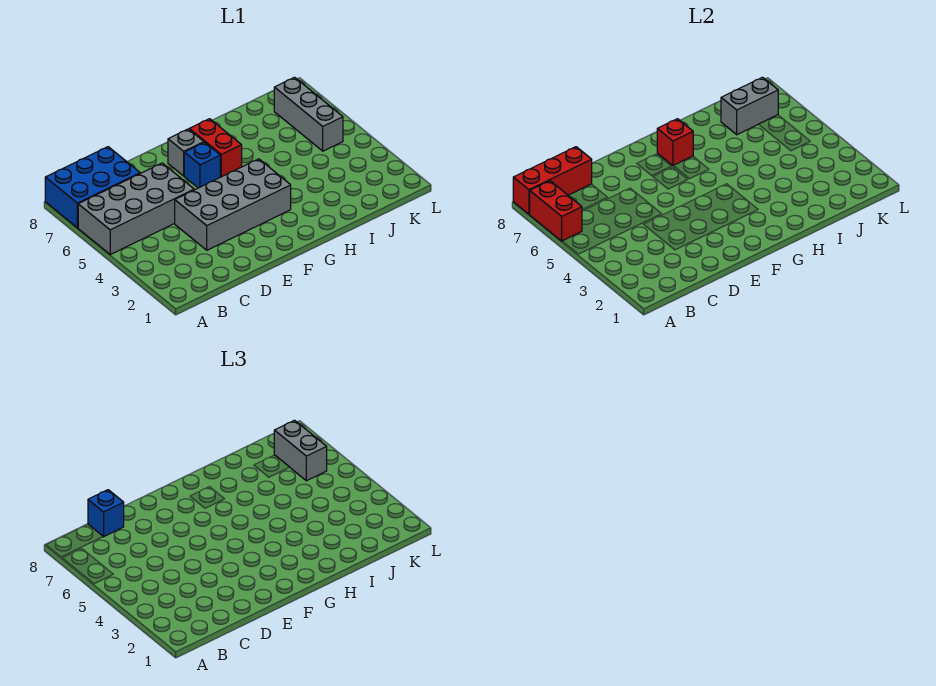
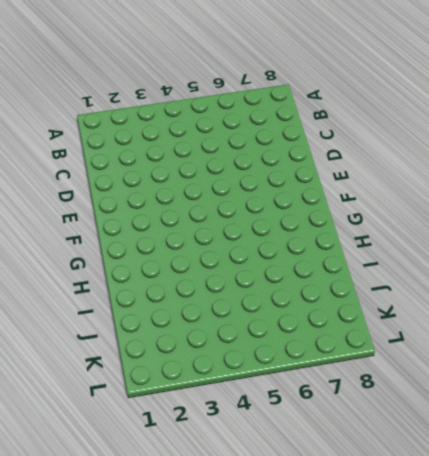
none -> grey 2x4 brick [78,163,194,254]
none -> blue 2x3 brick [45,147,140,228]
none -> grey 2x4 brick [175,159,291,250]

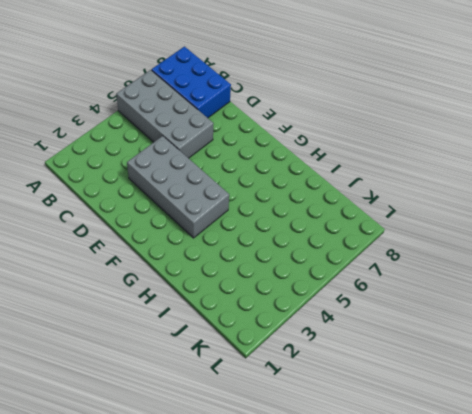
none -> blue 1x1 brick [184,142,220,188]
none -> grey 1x1 brick [168,129,204,176]
none -> red 1x2 brick [189,119,242,177]

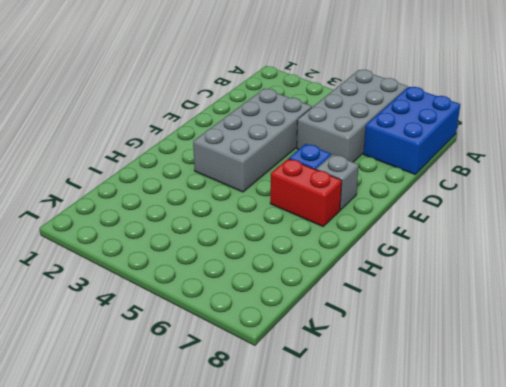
none -> grey 1x3 brick [274,77,343,151]
none -> red 1x2 brick [529,181,582,241]
none -> red 1x3 brick [513,147,592,214]

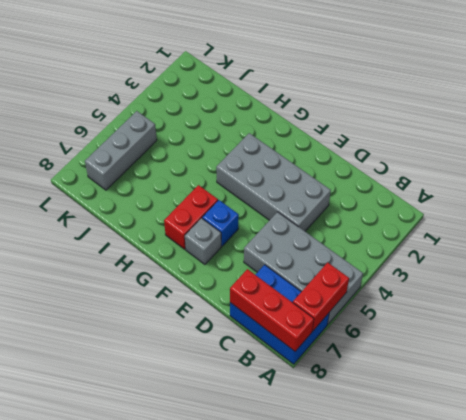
none -> red 1x1 brick [657,119,693,166]
none -> grey 1x2 brick [721,77,778,135]
none -> blue 1x1 brick [88,490,124,537]

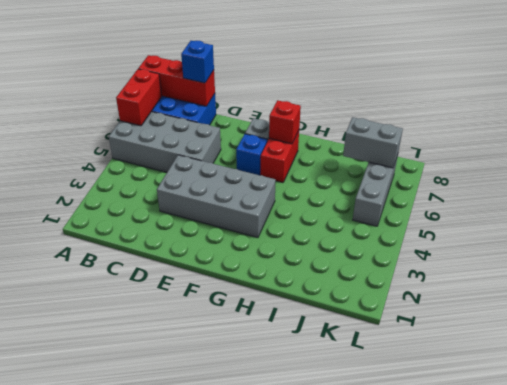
none -> grey 1x2 brick [274,420,327,481]

